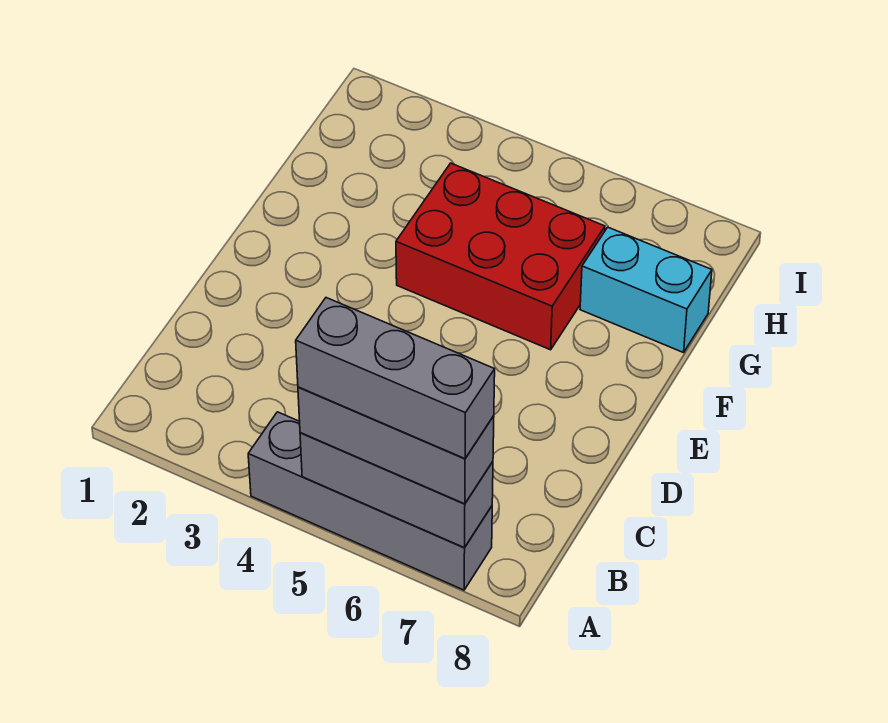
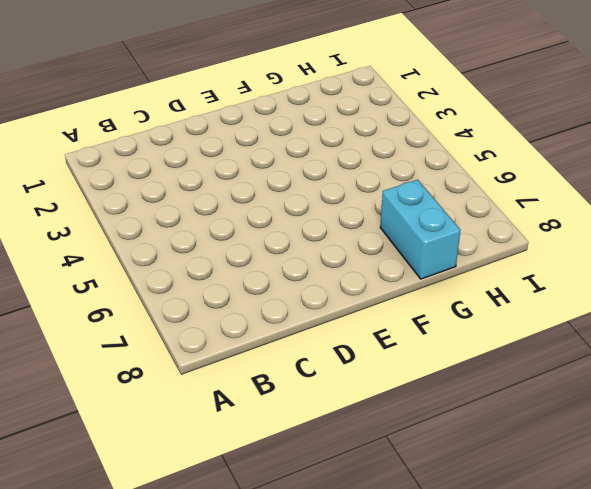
none -> grey 1x4 brick [248,412,492,590]
none -> red 2x3 brick [396,163,605,350]

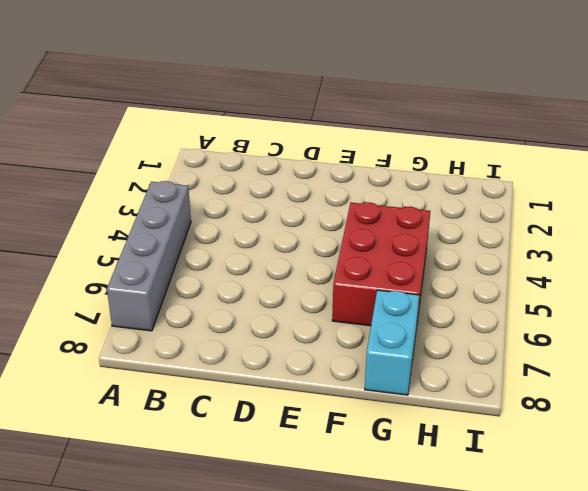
none -> grey 1x3 brick [300,433,493,548]
none -> grey 1x3 brick [298,387,494,504]

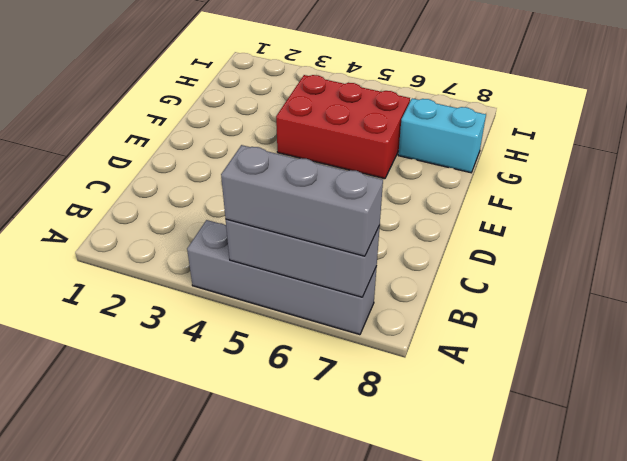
none -> grey 1x3 brick [296,298,495,459]

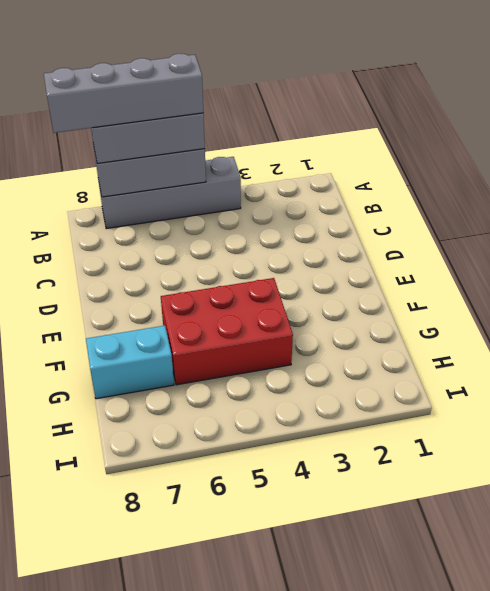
grey 1x4 brick [44,53,203,133] -> grey 1x3 brick [296,298,495,459]

